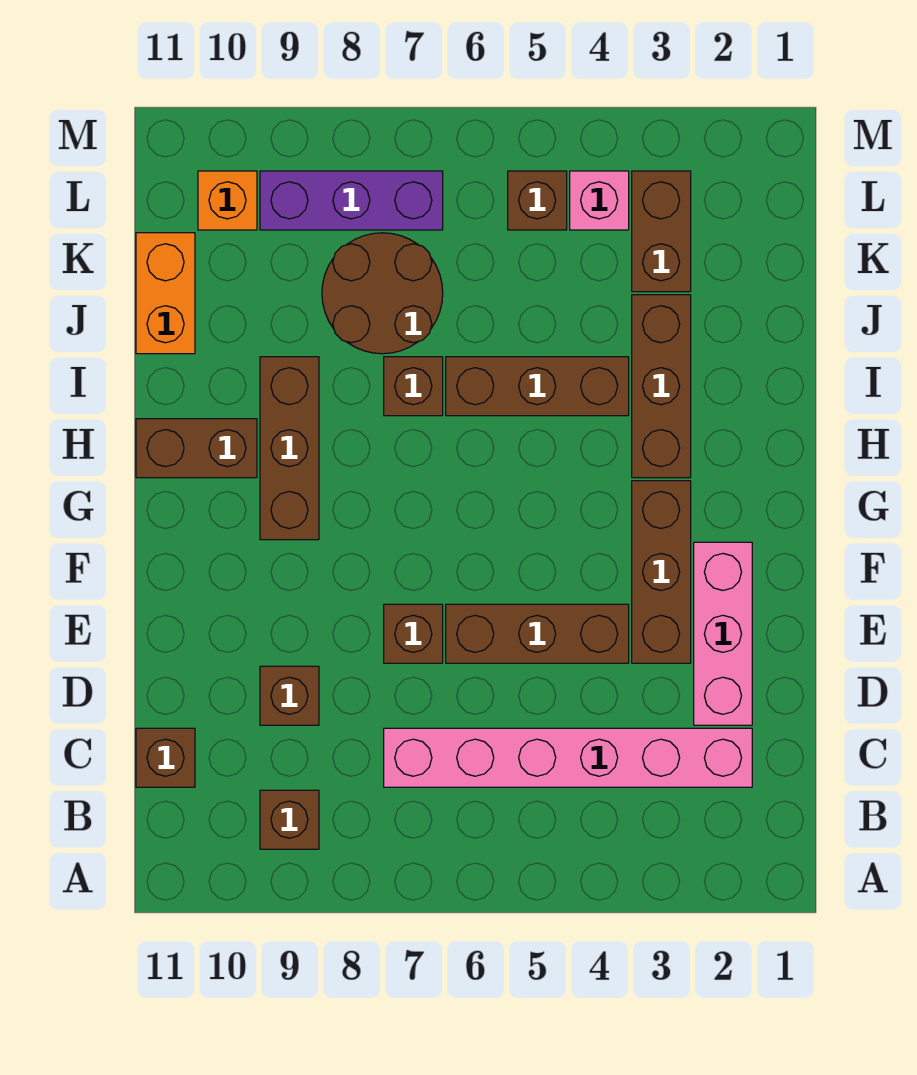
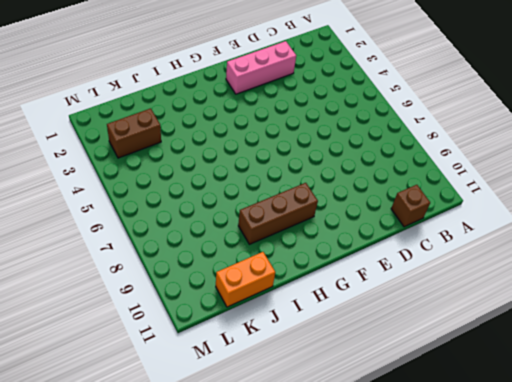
none -> brown 1x1 brick [260,790,319,849]
none -> pink 1x6 brick [384,728,752,787]
none -> brown 1x1 brick [260,666,319,725]

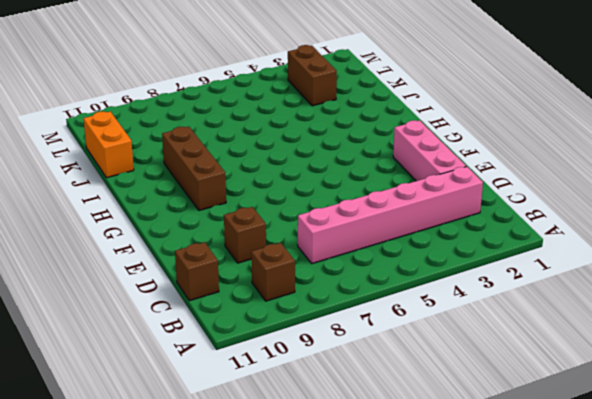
none -> brown 1x3 brick [632,481,691,663]
none -> brown 1x3 brick [446,604,629,663]
none -> brown 1x1 brick [384,604,443,663]

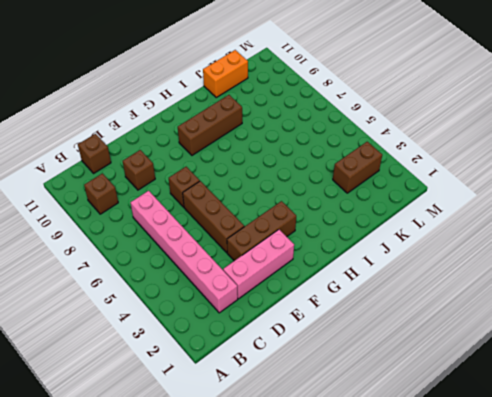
none -> brown 1x3 brick [632,295,691,478]
none -> brown 1x2 brick [136,419,257,478]
none -> brown 1x3 brick [446,357,629,416]

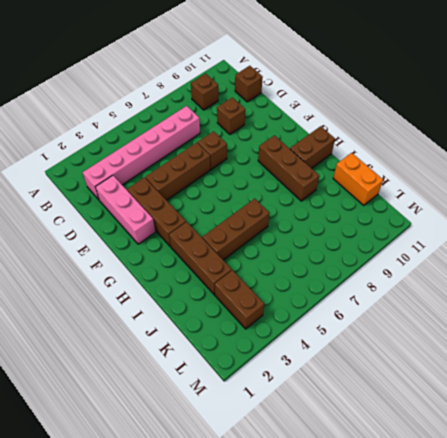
none -> brown 1x1 brick [384,357,443,416]
none -> brown 2x2 round brick [322,233,443,354]
none -> pink 1x1 brick [570,171,629,230]

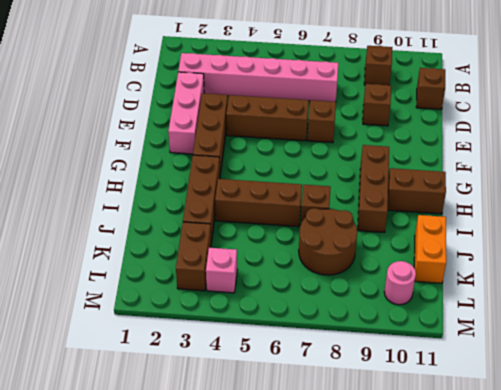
pink 1x1 round brick [384,261,416,305] -> orange 1x1 brick [198,171,257,230]
none -> brown 1x1 brick [508,171,567,230]
none -> purple 1x3 brick [260,171,443,230]

